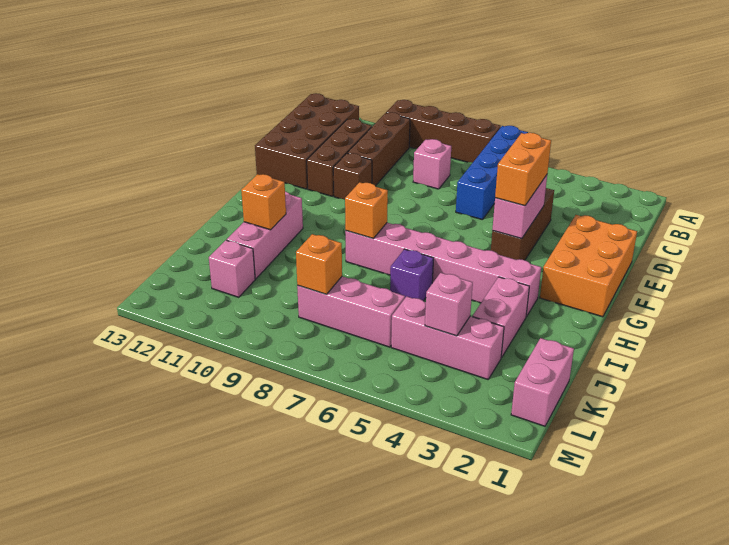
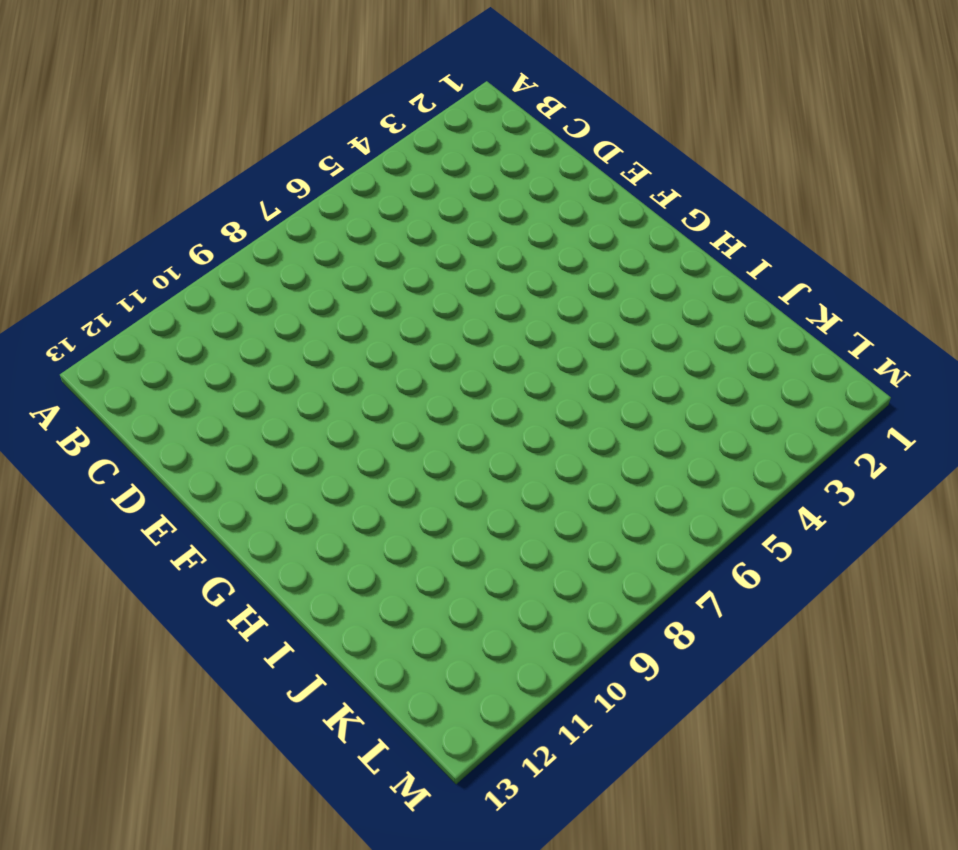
none -> blue 1x4 brick [456,126,528,220]
none -> brown 1x4 brick [386,100,501,163]
none -> brown 1x3 brick [348,112,410,186]

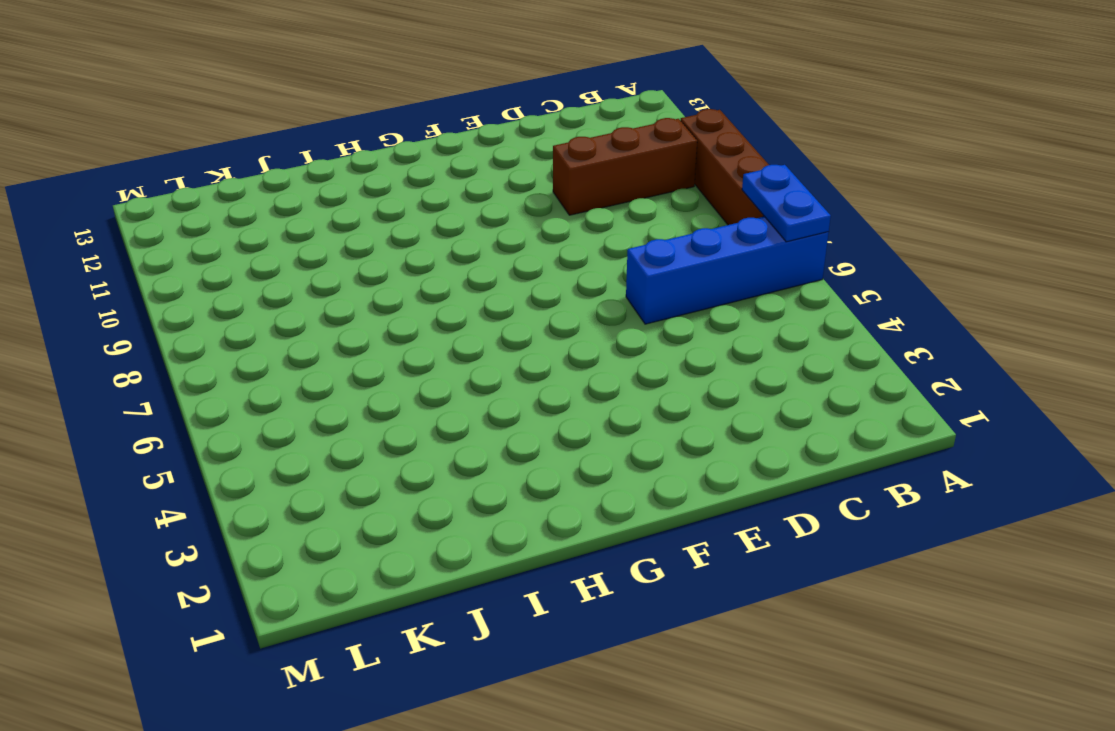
blue 1x2 plate [742,165,831,242] -> none
none -> brown 2x4 brick [255,93,359,189]
none -> pink 1x1 brick [413,139,451,189]
none -> brown 1x3 brick [307,119,372,196]

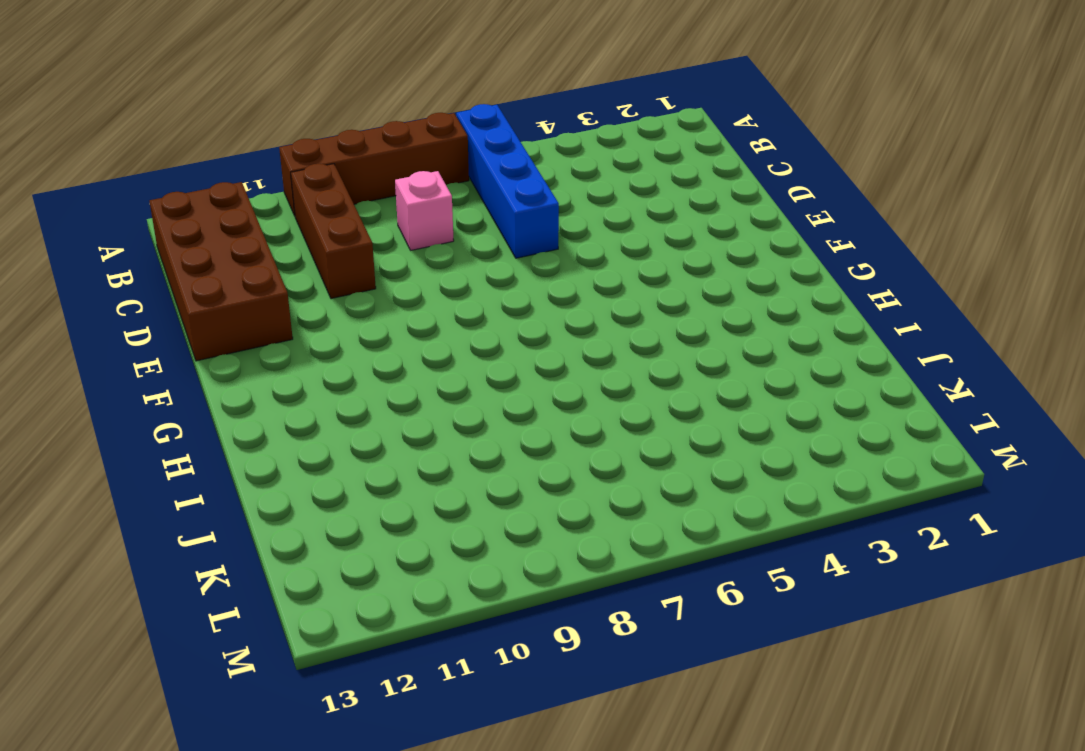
none -> brown 1x3 brick [307,119,372,196]
none -> brown 1x3 brick [491,188,554,260]
none -> orange 2x3 brick [540,215,637,317]

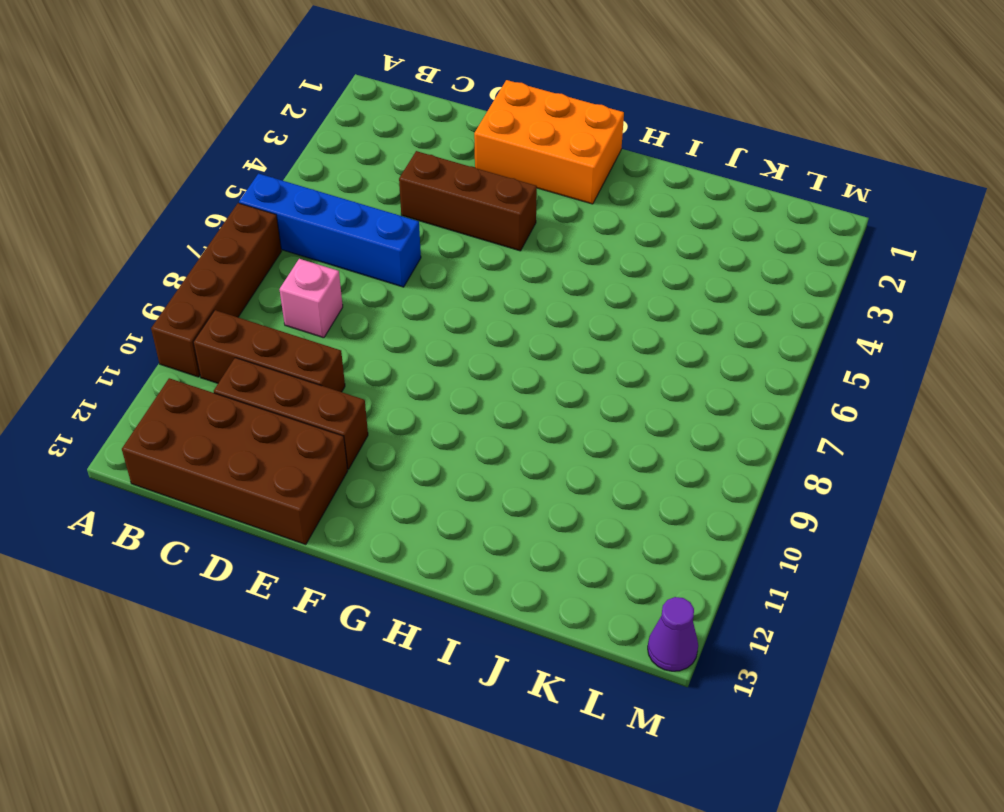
purple 1x1 cone [648,597,698,671] -> none
none -> brown 1x1 brick [333,153,372,200]
none -> pink 1x6 brick [345,223,541,317]
none -> pink 1x3 brick [227,191,303,279]

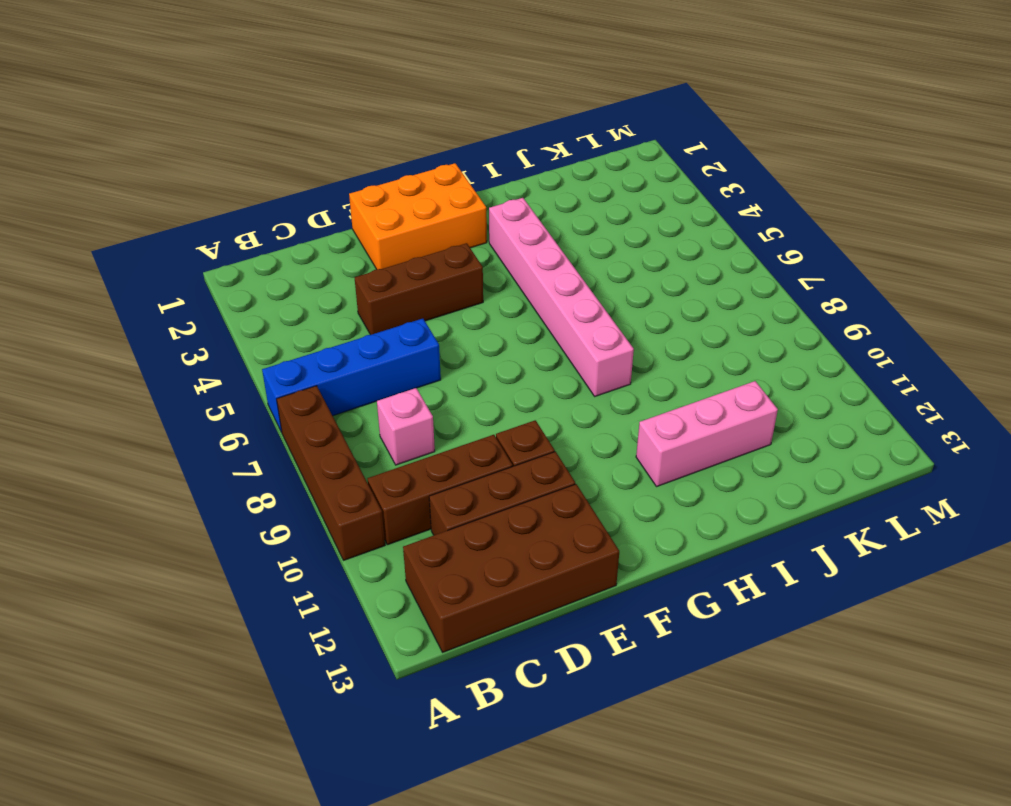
none -> pink 1x2 brick [473,277,529,358]
none -> purple 1x1 brick [390,249,434,301]
none -> pink 1x2 brick [511,338,574,426]

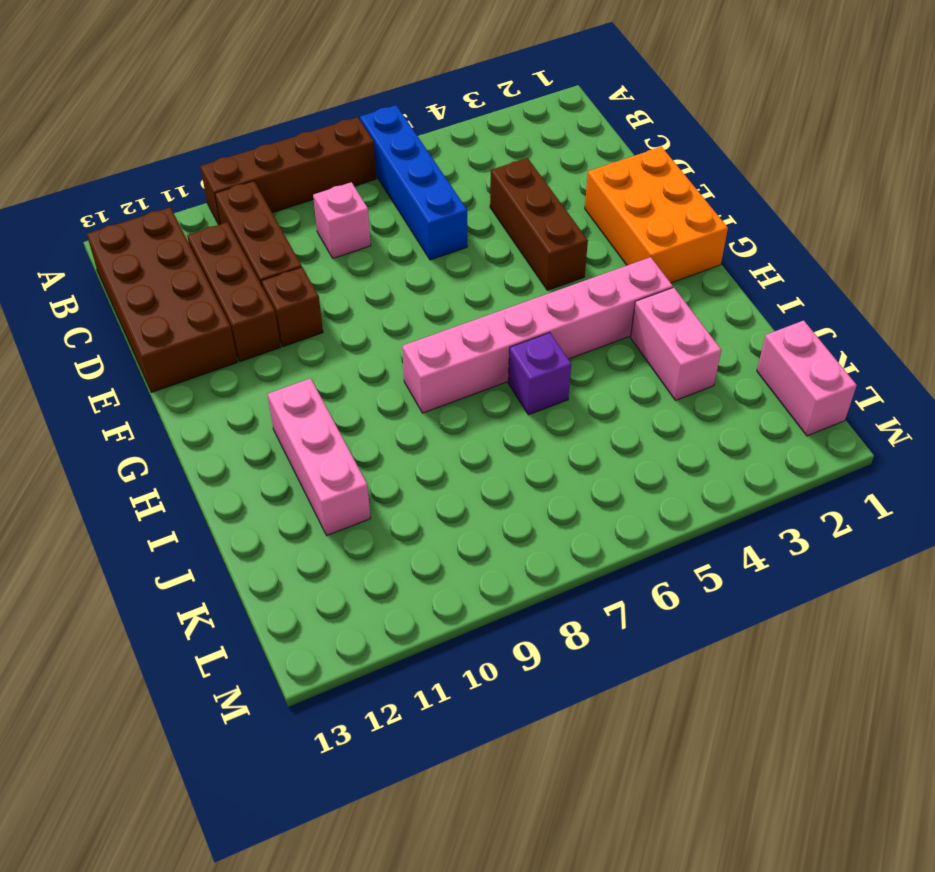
none -> pink 1x3 brick [391,296,504,379]
none -> pink 1x3 brick [297,276,405,347]
none -> pink 1x1 brick [209,240,255,297]

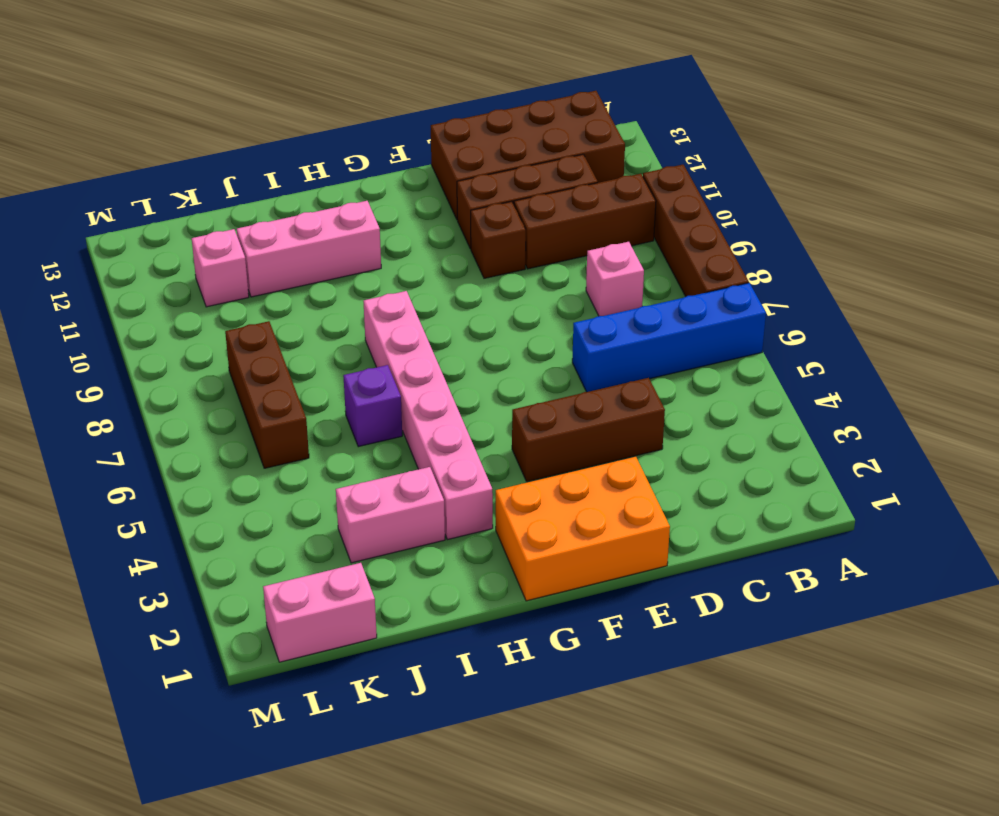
brown 1x3 brick [225,321,309,468] -> pink 1x3 brick [297,276,405,347]
none -> pink 1x3 brick [391,296,504,379]
none -> pink 1x2 brick [492,175,547,239]
none -> orange 1x1 brick [345,182,388,239]

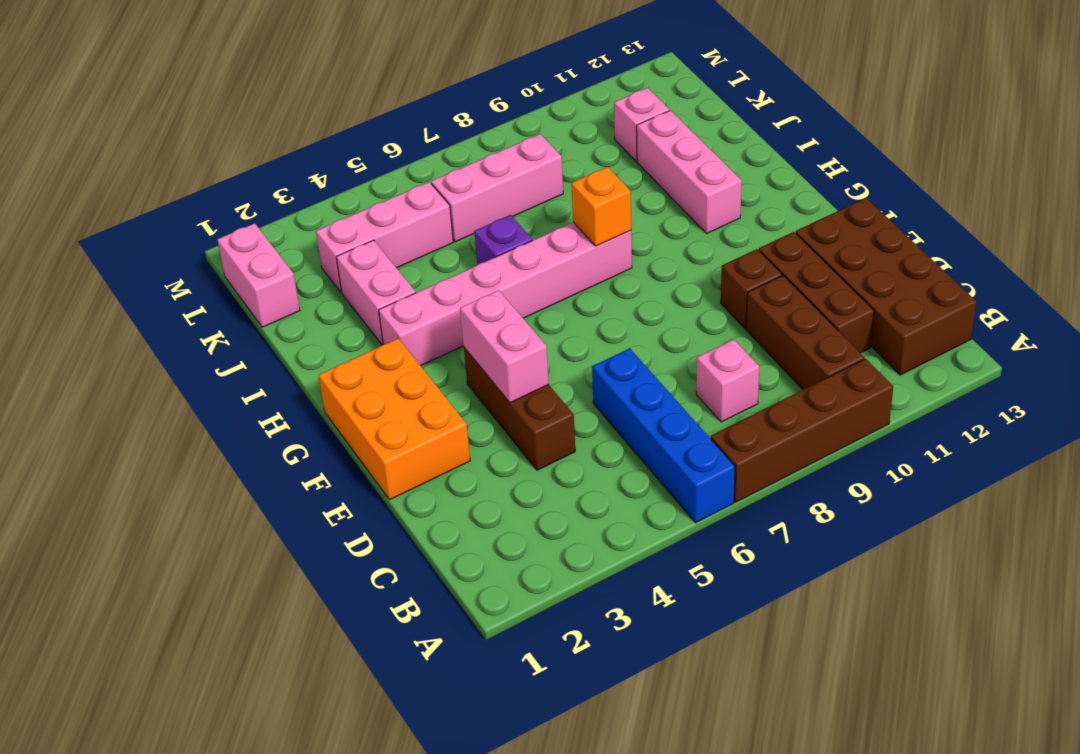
none -> orange 1x1 brick [241,174,286,230]
none -> pink 1x1 brick [425,273,473,336]
none -> orange 1x1 brick [296,234,342,294]

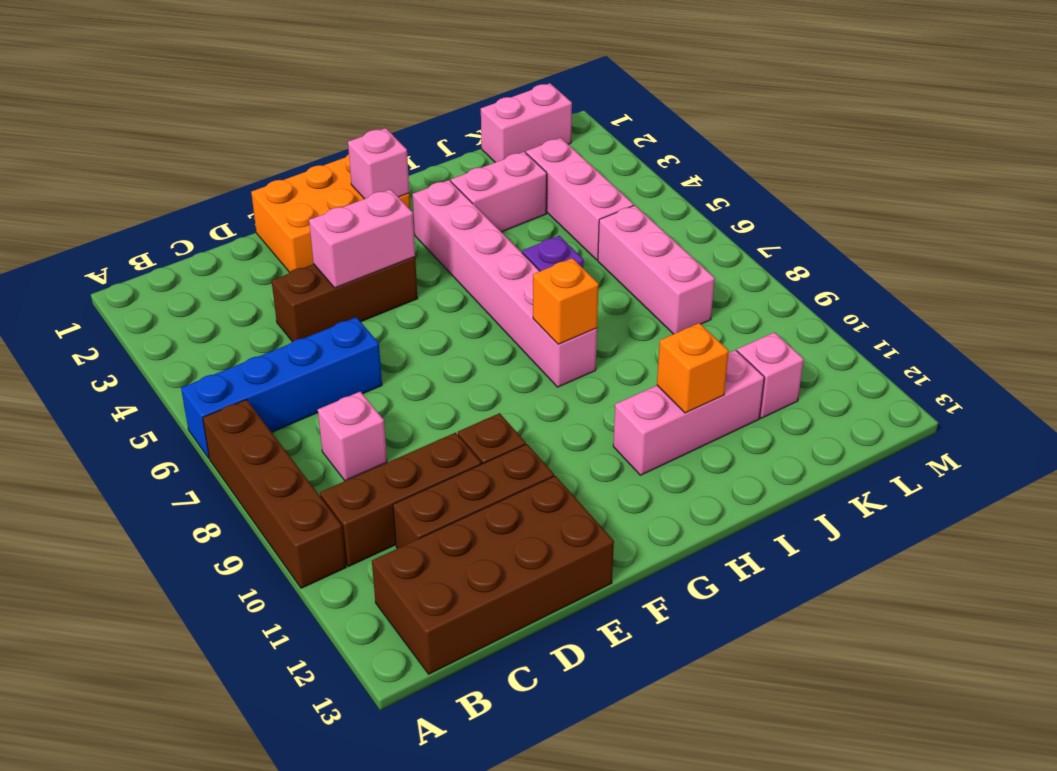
pink 1x1 brick [348,128,409,199] -> pink 1x1 brick moved to [425,273,473,336]
none -> orange 1x1 brick [296,234,342,294]
none -> orange 1x2 brick [495,133,551,206]

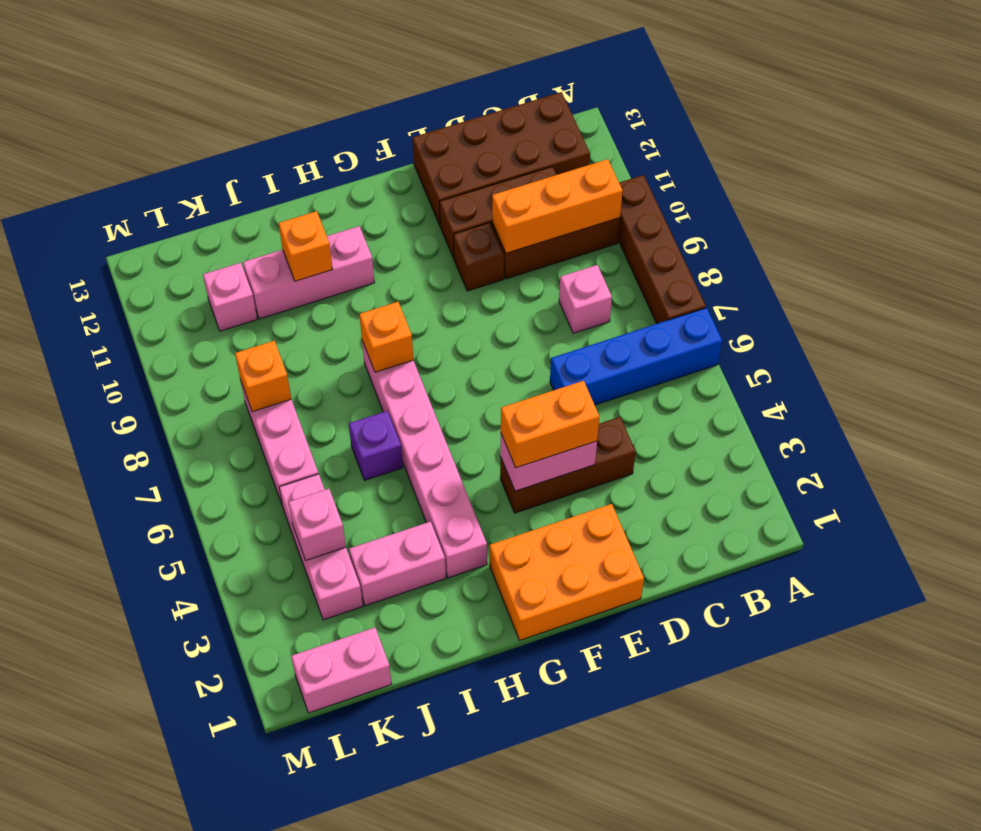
orange 1x3 brick [492,159,623,253] -> none

